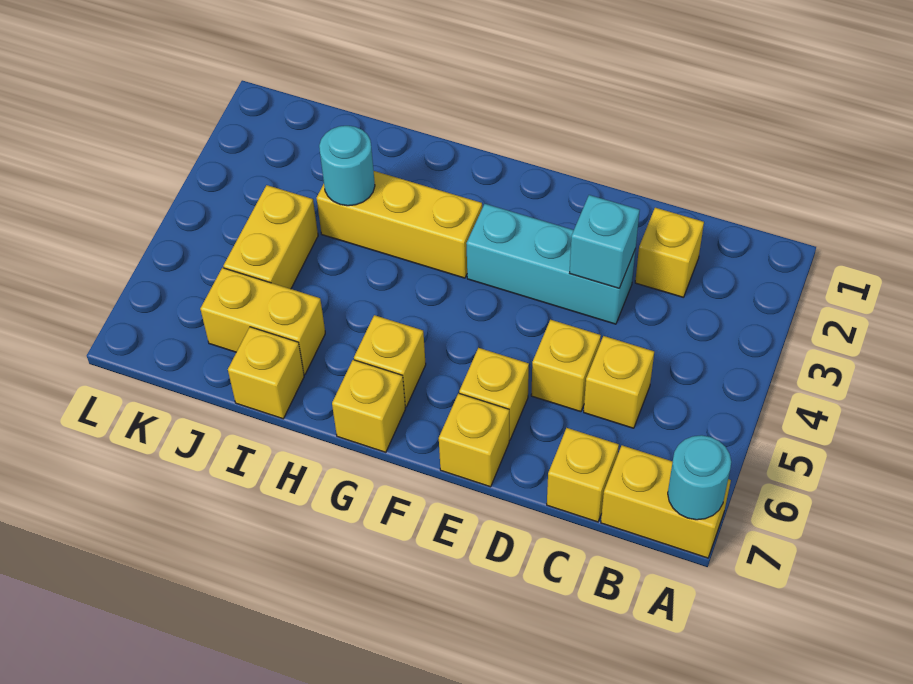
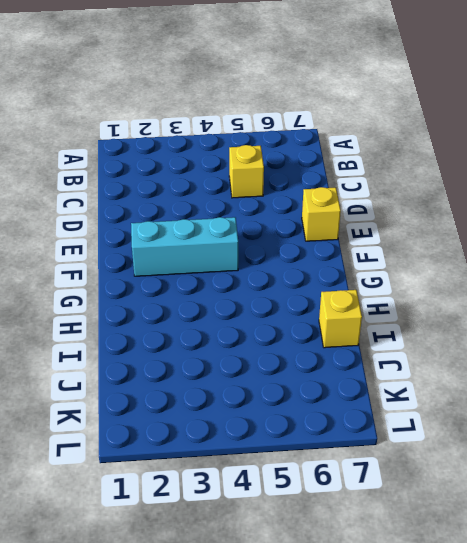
cyan 1x3 brick [131,217,238,276] -> cyan 1x3 brick turned to [466,204,636,324]
none -> yellow 1x2 brick [601,445,731,558]
none -> yellow 1x1 brick [635,208,704,297]
none -> yellow 1x1 brick [547,428,619,522]

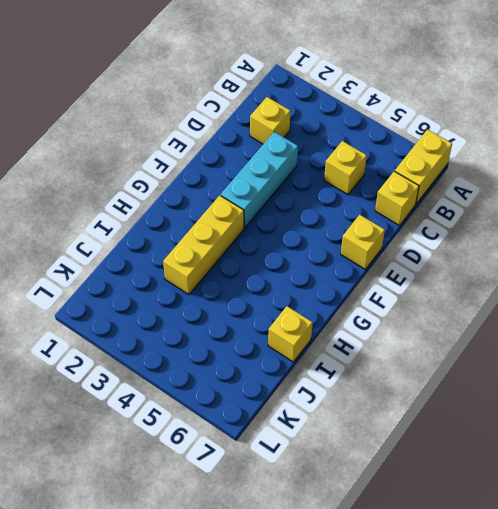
none -> yellow 1x1 brick [531,320,601,412]
none -> yellow 1x1 brick [459,348,529,440]
none -> yellow 1x1 brick [354,315,426,407]

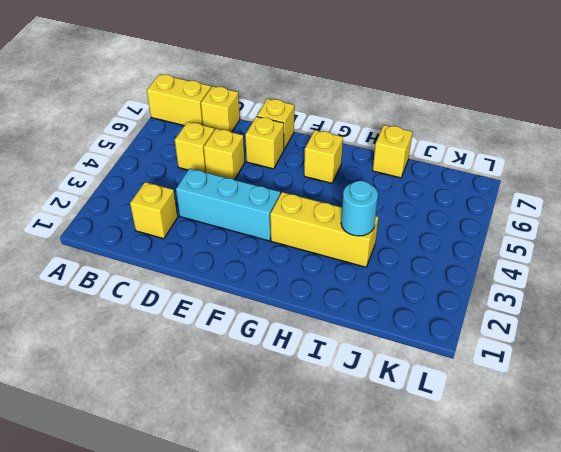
none -> yellow 1x1 brick [332,360,405,452]
none -> yellow 1x2 brick [200,268,325,374]
none -> yellow 1x2 brick [224,185,318,289]

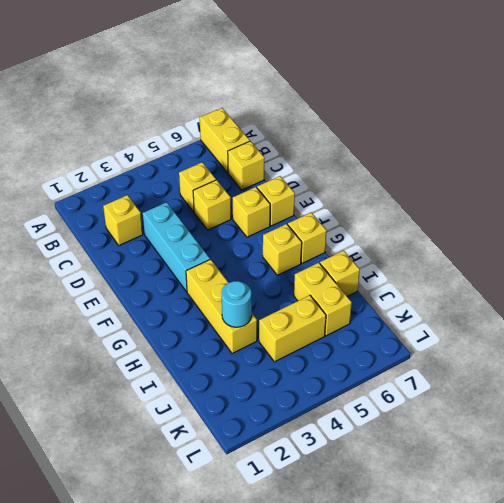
none -> cyan 1x1 round brick [668,435,731,520]
none -> cyan 1x1 brick [569,195,640,288]

